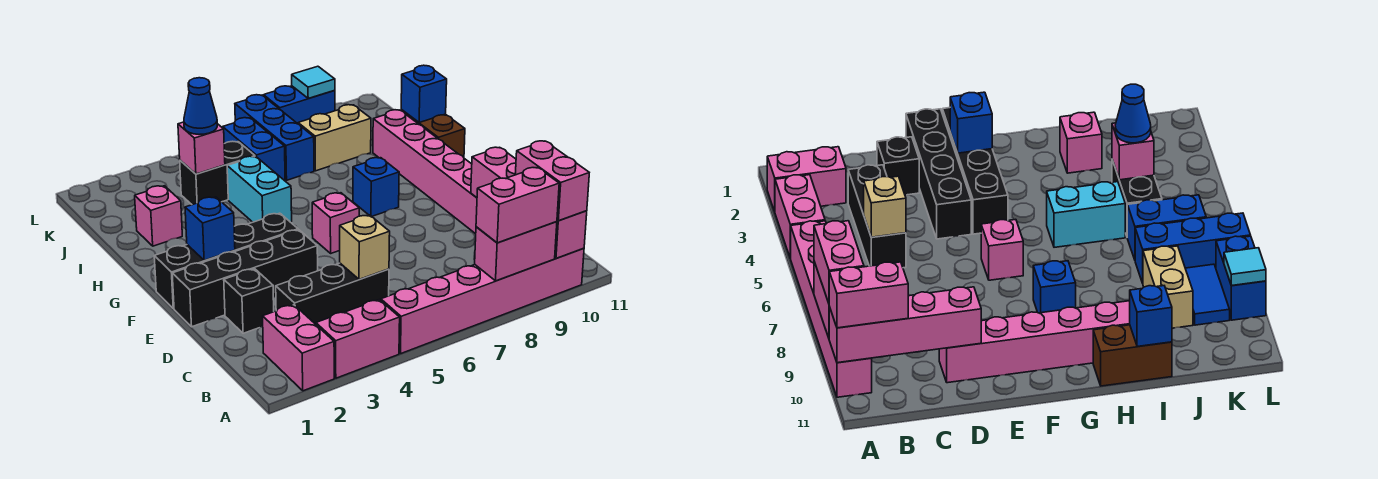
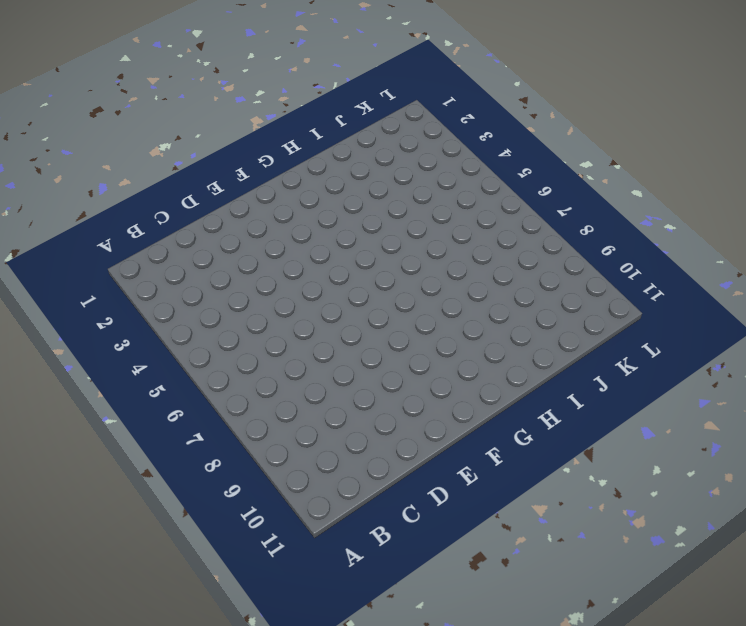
none -> pink 1x2 brick [263,305,334,391]
none -> pink 1x2 brick [316,300,400,378]
none -> pink 1x6 brick [381,248,584,353]

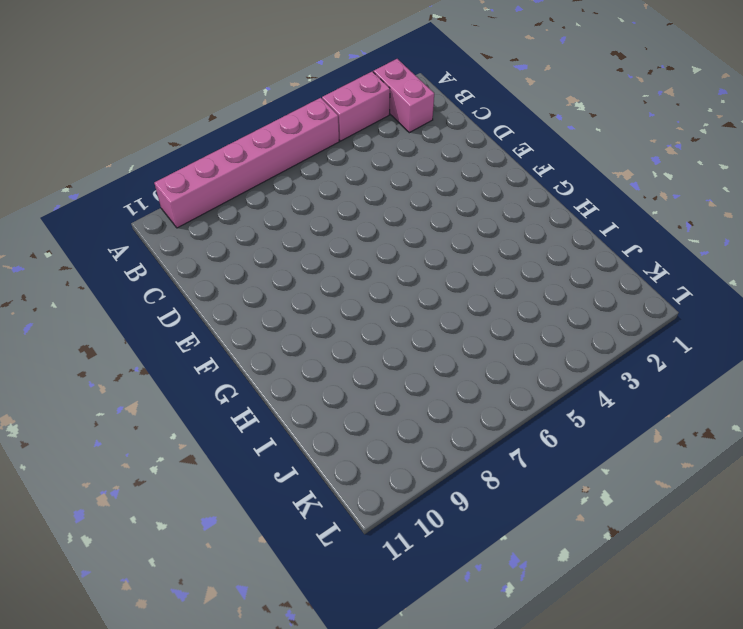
none -> black 1x3 brick [276,263,389,324]
none -> black 1x1 brick [224,269,274,333]
none -> pink 1x6 brick [373,110,477,234]

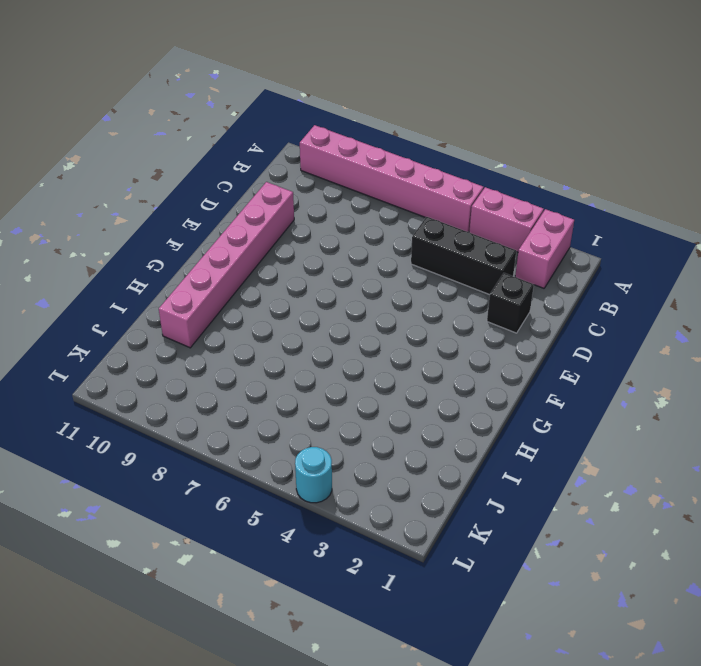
cyan 1x1 round brick [295,447,332,503] -> none
none -> black 1x4 brick [172,230,318,327]
none -> black 1x4 brick [154,213,298,309]
none -> pink 1x1 brick [312,193,359,253]

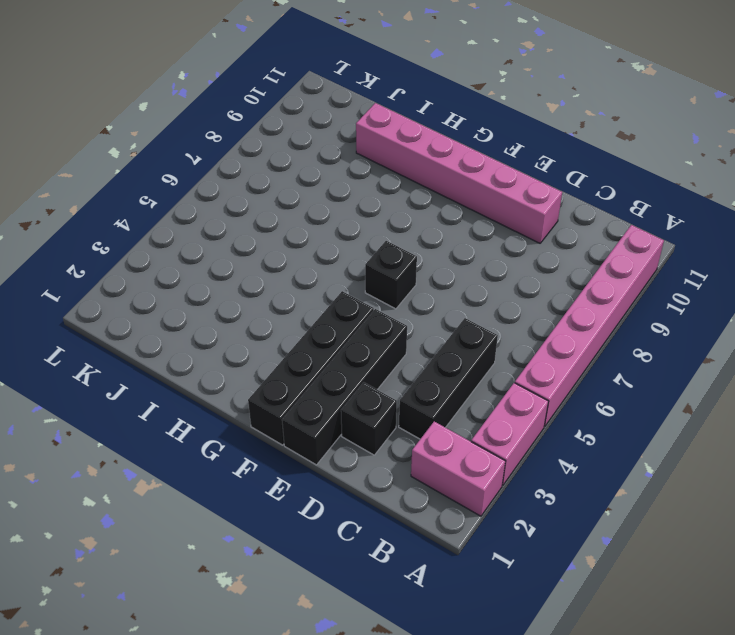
black 1x1 brick [365,241,417,309] -> pink 1x1 brick [312,193,359,253]
none -> blue 1x1 brick [353,158,399,216]
none -> cyan 1x2 brick [227,156,292,222]
none -> brown 1x2 brick [401,110,465,157]

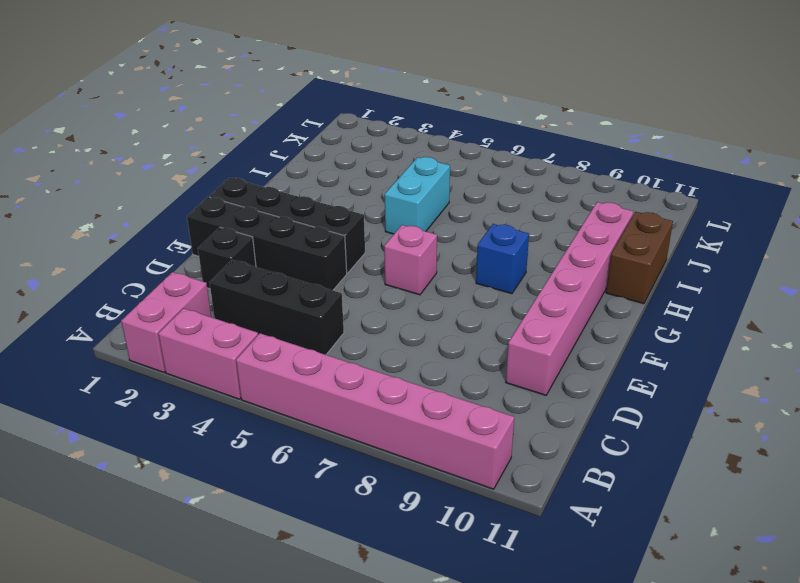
none -> pink 1x1 brick [135,186,182,246]
none -> black 1x2 brick [180,141,255,205]
none -> blue 1x2 brick [223,118,285,181]

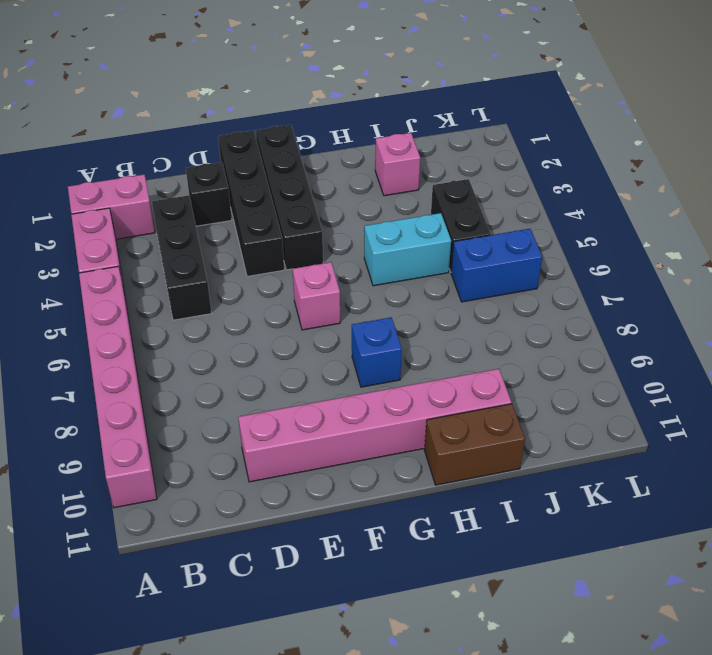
none -> blue 1x3 brick [235,95,314,180]
none -> tan 1x2 brick [298,105,371,171]
none -> blue 1x2 tile [1185,264,1230,325]

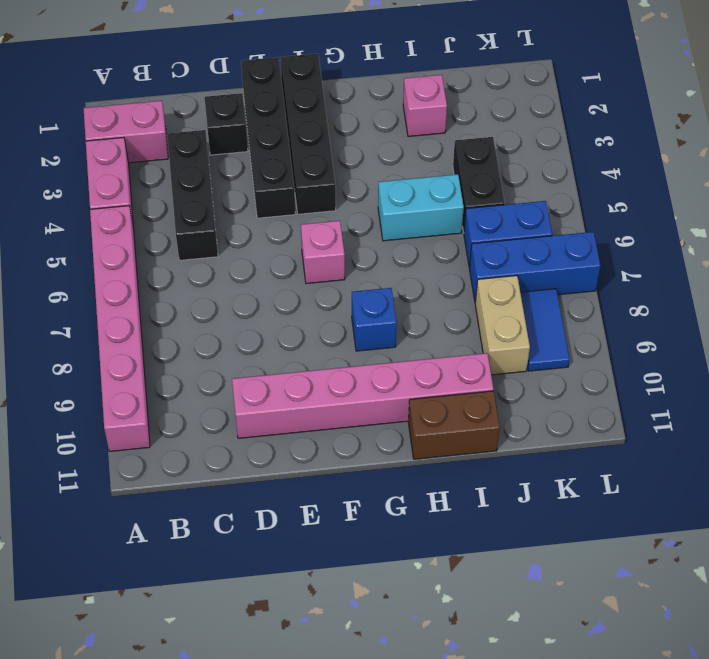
none -> blue 1x2 brick [263,86,335,124]
none -> pink 1x2 brick [475,222,557,281]
none -> pink 1x4 brick [471,147,587,258]

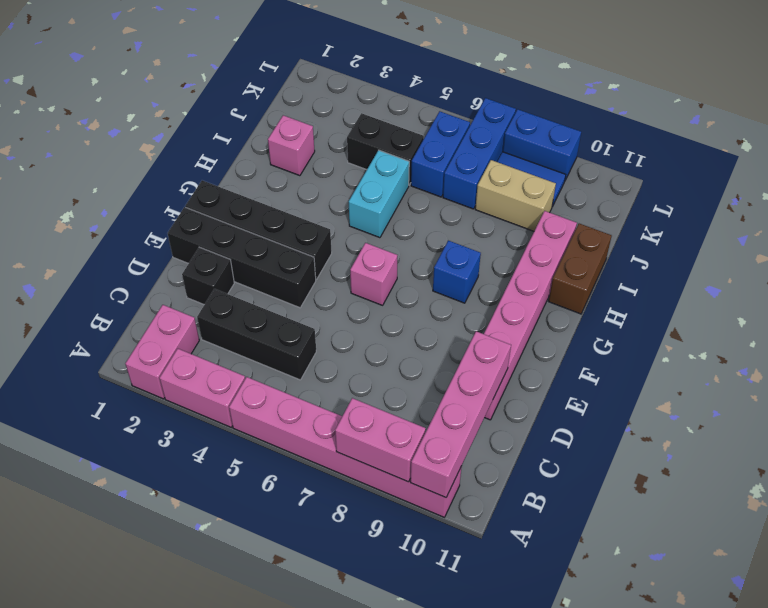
none -> tan 1x1 brick [340,215,390,280]
none -> blue 1x1 brick [185,197,235,260]
none -> blue 1x1 brick [401,65,447,122]

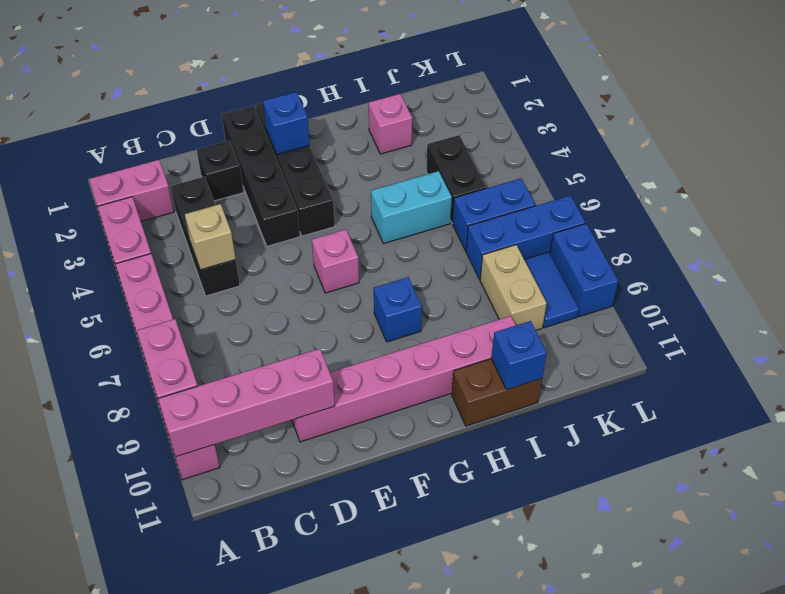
none -> pink 1x1 brick [178,122,225,174]
none -> cyan 1x1 tile [292,66,335,98]
none -> pink 1x2 brick [476,167,559,243]

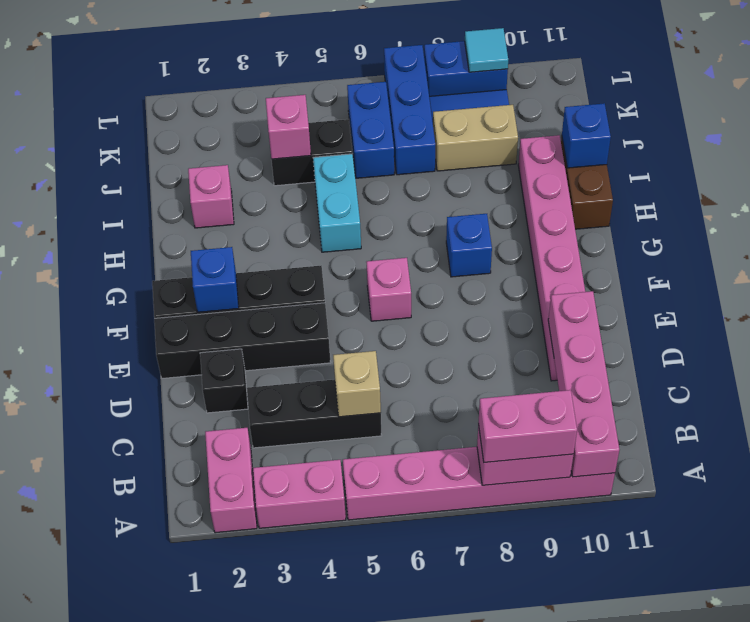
none -> pink 1x2 brick [515,141,589,221]
none -> blue 1x1 cone [184,78,217,134]

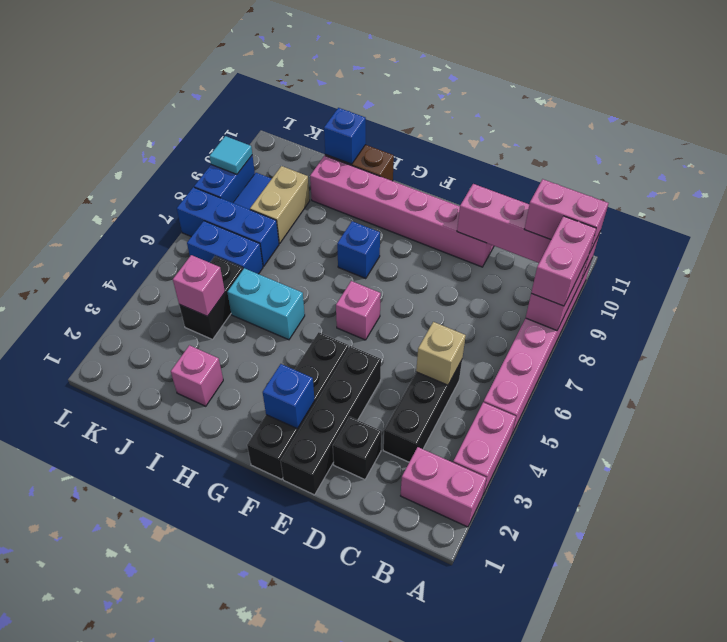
none -> blue 1x1 cone [184,78,217,134]

